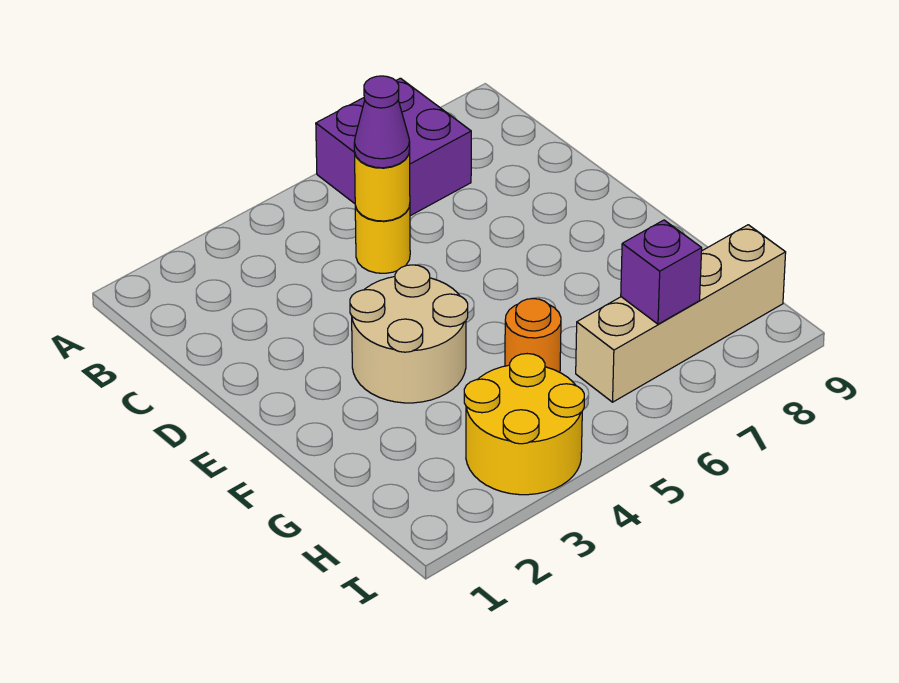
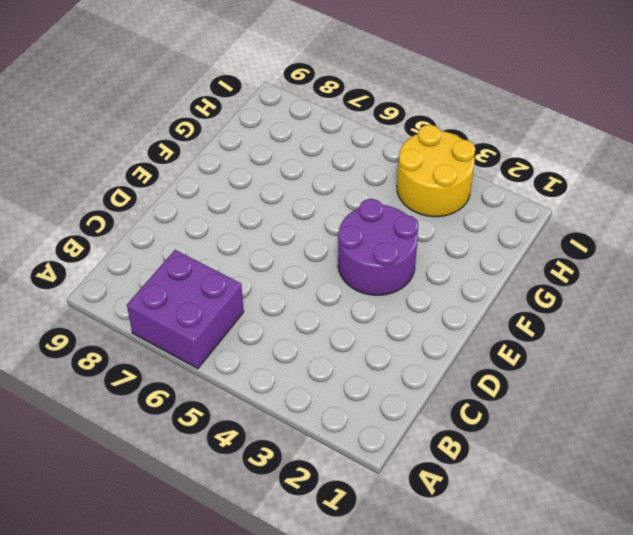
purple 2x2 round brick [338,199,419,295] -> tan 2x2 round brick [350,265,468,403]
none -> yellow 1x1 round brick [355,205,410,273]
none -> orange 1x1 round brick [505,299,561,372]

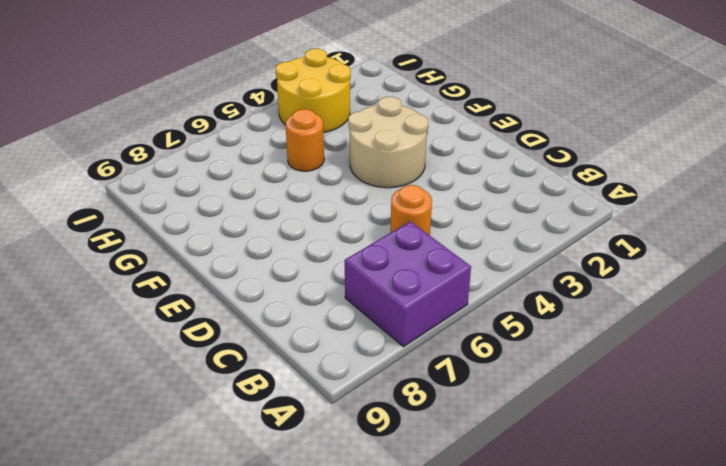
orange 1x1 round brick [391,185,432,235] -> yellow 1x1 round brick [355,205,410,273]
none -> tan 1x4 brick [576,225,786,402]
none -> yellow 1x1 round brick [355,150,410,221]

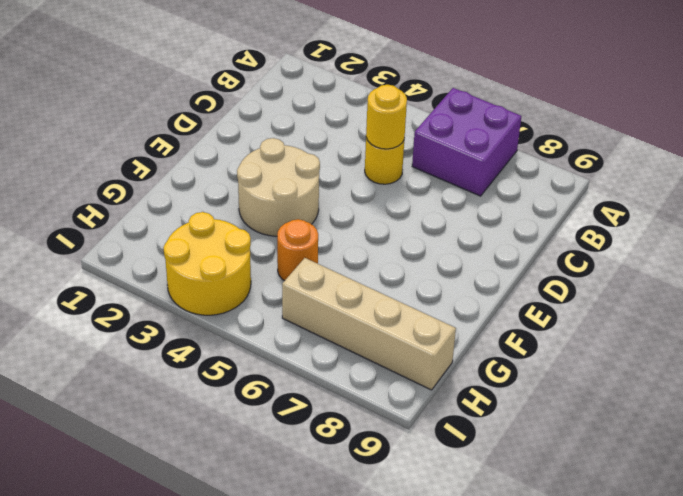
none -> purple 1x1 brick [621,220,702,324]
none -> purple 1x1 cone [354,76,410,168]

